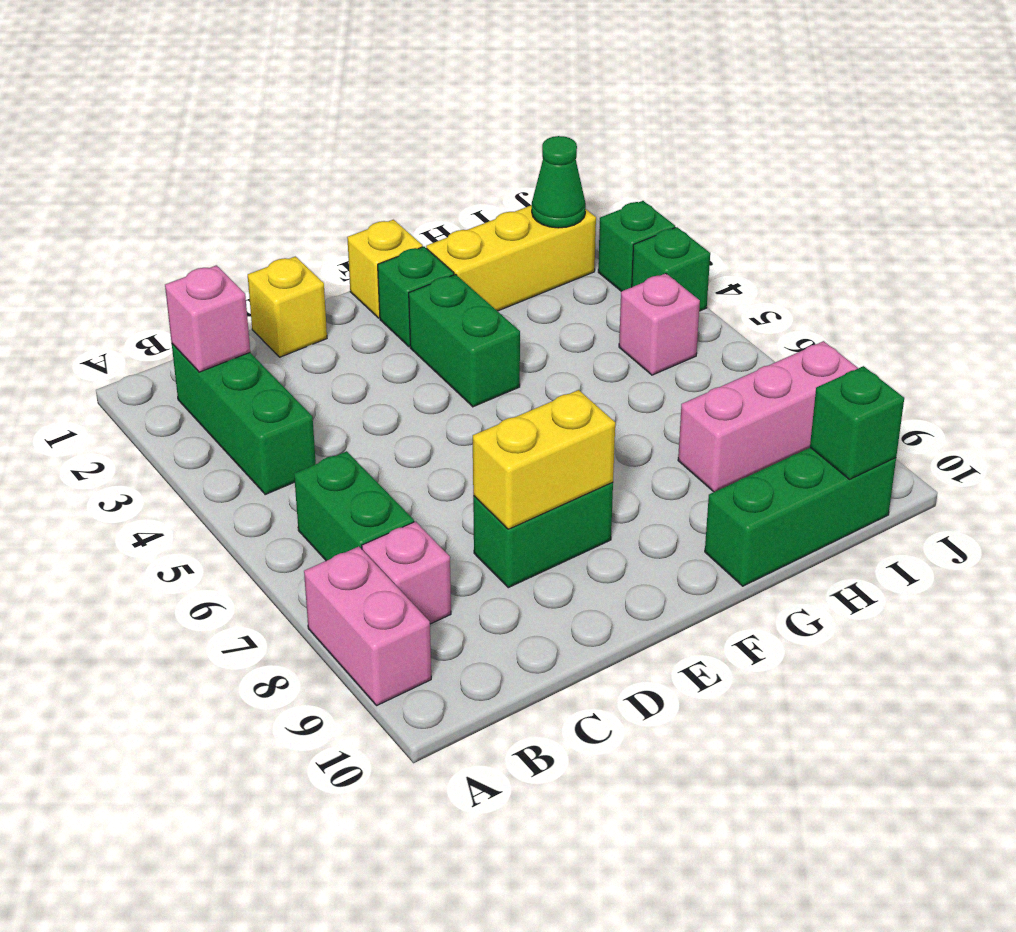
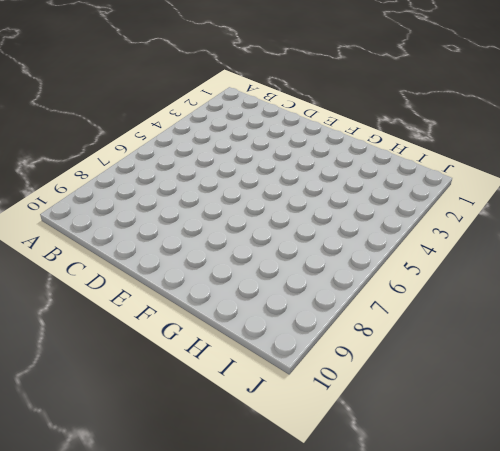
none -> pink 1x2 brick [304,547,431,705]
none -> green 1x3 brick [172,344,316,494]
none -> green 1x2 brick [294,451,414,561]

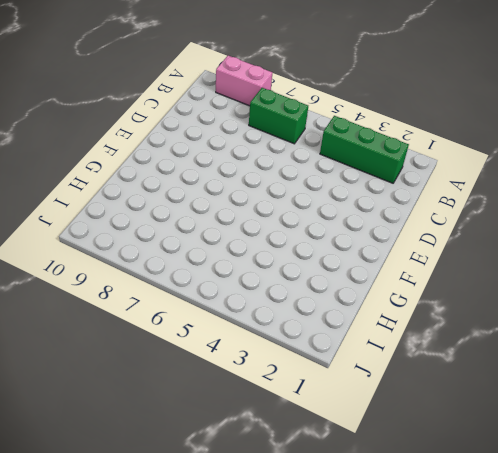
none -> pink 1x1 brick [362,522,451,624]
none -> yellow 1x1 brick [248,256,327,357]
none -> green 1x2 brick [473,482,613,588]

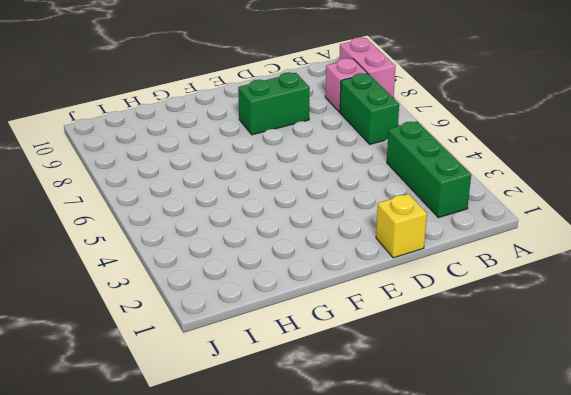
none -> yellow 1x1 brick [347,220,423,318]
none -> green 1x1 brick [378,247,454,347]
none -> green 1x2 brick [409,274,520,407]

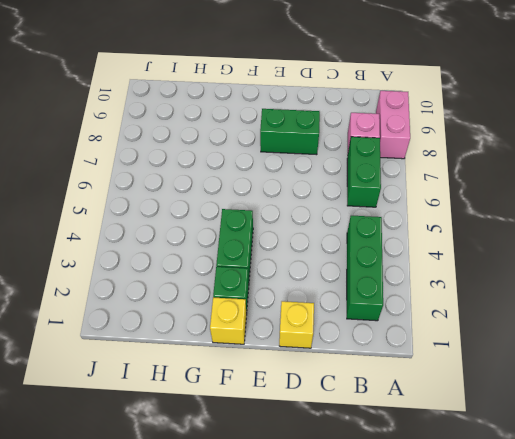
none -> yellow 1x3 brick [426,205,596,311]
none -> green 1x3 brick [705,447,896,586]
none -> pink 1x3 brick [678,341,858,492]

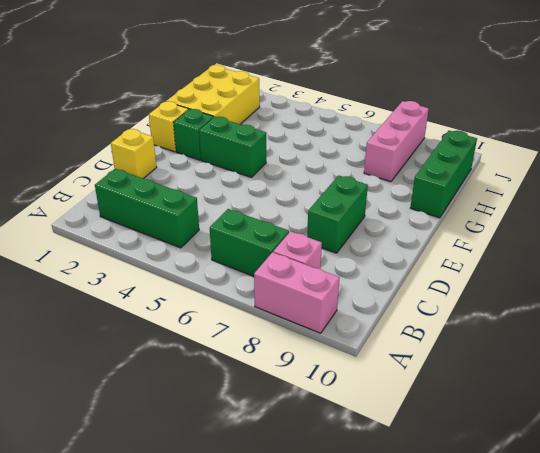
yellow 2x3 brick [166,65,260,124] -> yellow 1x3 brick [426,205,596,311]
none -> pink 1x1 brick [619,273,700,375]
none -> green 1x1 brick [598,201,675,291]
none -> green 1x1 brick [632,227,710,311]

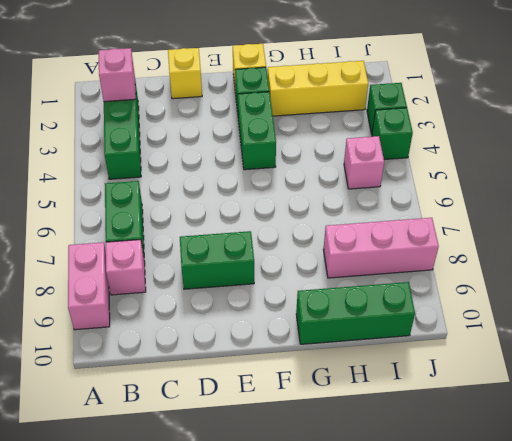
none -> yellow 1x2 brick [473,390,615,529]
none -> green 1x1 cone [532,136,586,228]
none -> green 1x1 brick [810,366,904,479]

